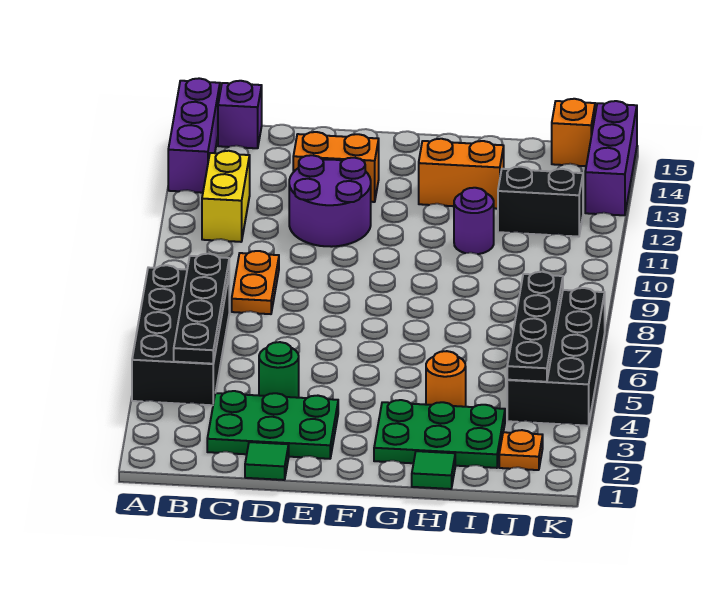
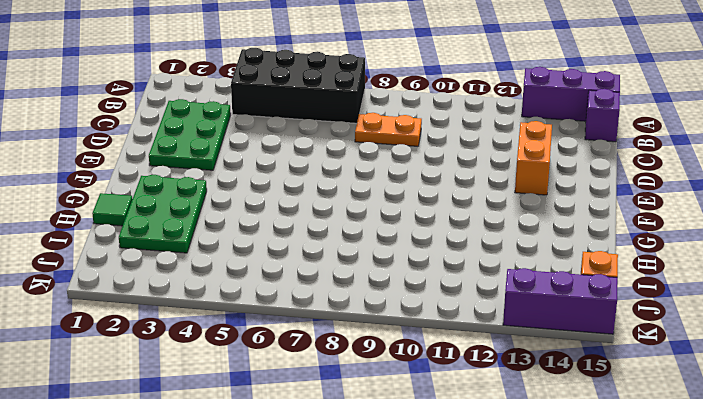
none -> yellow 1x2 brick [202,151,250,242]
none -> green 1x1 tile [245,442,289,480]
none -> green 1x1 round brick [259,342,299,398]

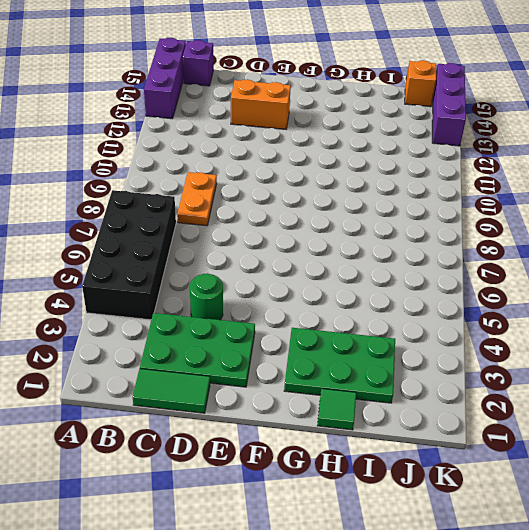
green 1x2 tile [133,369,210,413] -> green 1x1 tile [245,442,289,480]
none -> yellow 1x2 brick [202,151,250,242]
none -> purple 2x2 round brick [289,155,371,247]
none -> orange 1x2 brick [419,139,504,209]

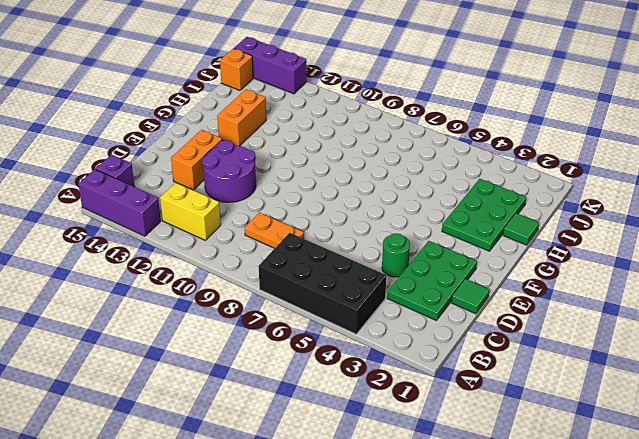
none -> orange 1x1 round brick [426,351,466,407]
none -> purple 1x1 round brick [454,188,494,254]
none -> black 1x2 brick [498,167,583,237]

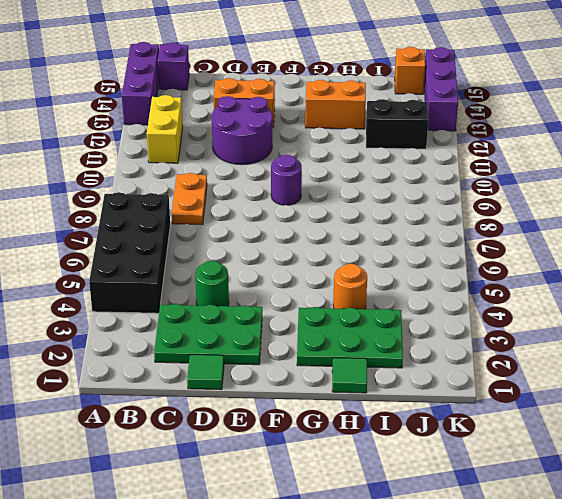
purple 1x1 round brick [271,155,302,205] -> purple 1x1 round brick moved to [454,188,494,254]
none -> orange 1x1 plate [499,430,543,470]
none -> black 2x4 brick [507,288,605,426]
none -> black 1x4 plate [174,254,229,364]

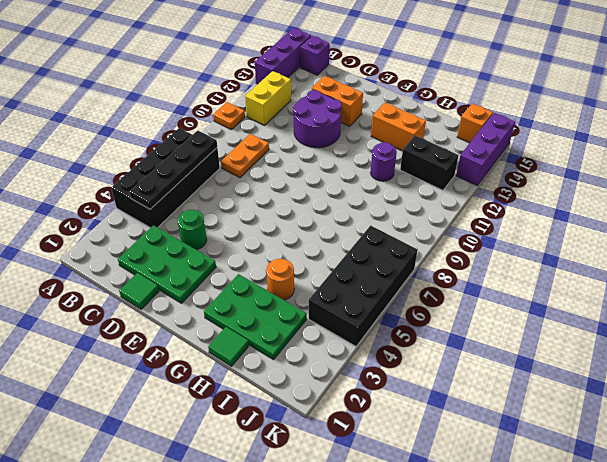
orange 1x1 plate [213,102,245,129] -> orange 1x1 plate moved to [499,430,543,470]
none -> black 1x4 plate [507,272,563,382]

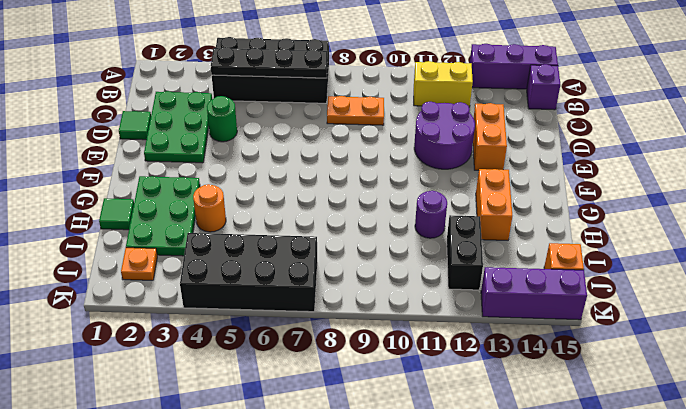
none -> black 1x4 plate [507,272,563,382]

